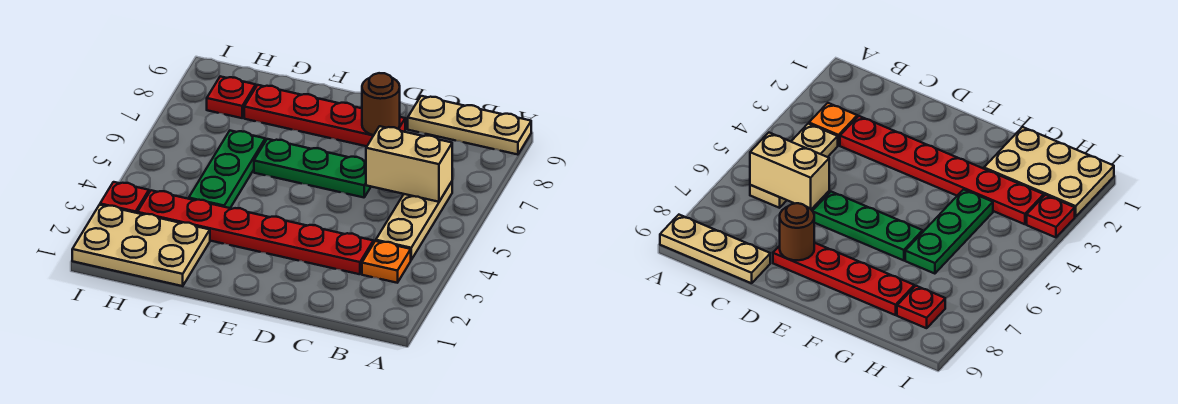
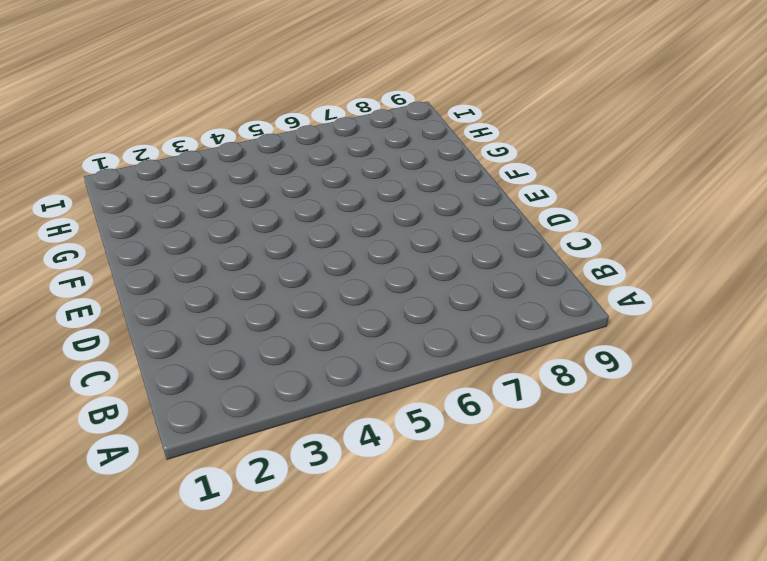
none -> tan 1x3 plate [408,96,531,155]
none -> orange 1x1 plate [362,241,411,283]
none -> tan 1x3 plate [376,182,452,260]

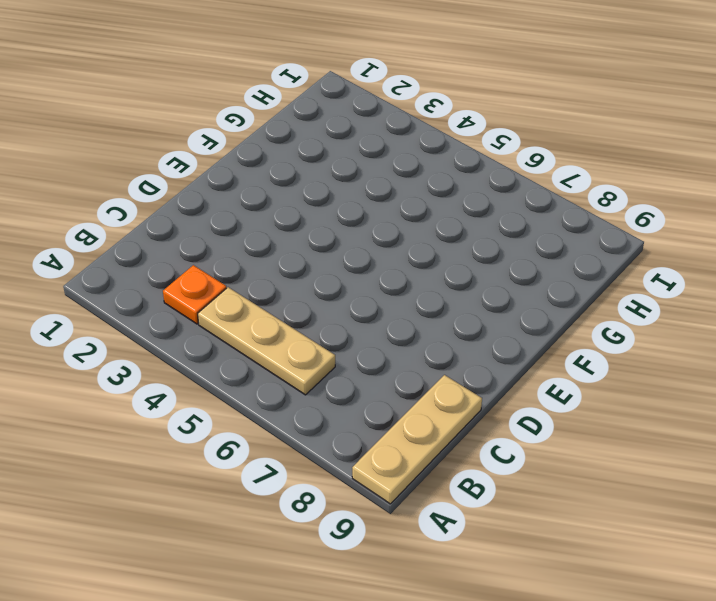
none -> red 1x6 plate [138,190,373,274]
none -> green 1x3 plate [254,139,371,197]
none -> red 1x4 plate [244,85,405,146]

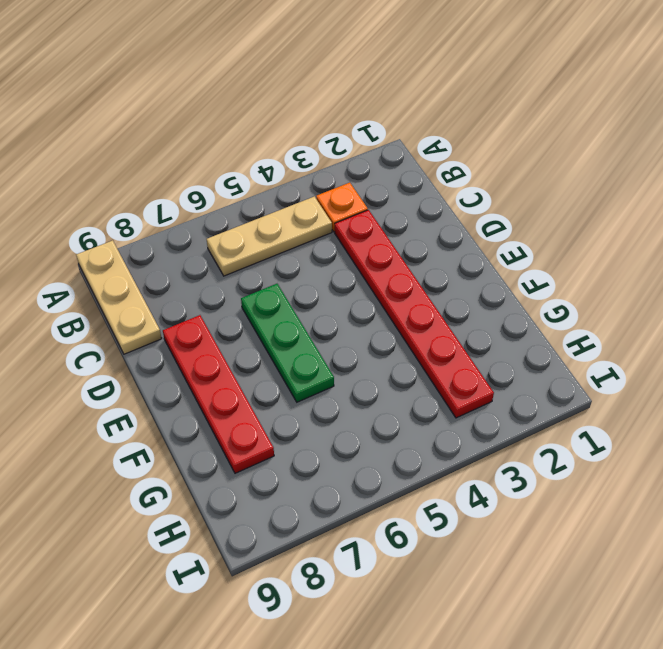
none -> tan 2x3 plate [72,205,210,286]
none -> green 1x3 plate [189,131,265,208]
none -> red 1x1 plate [207,76,256,118]

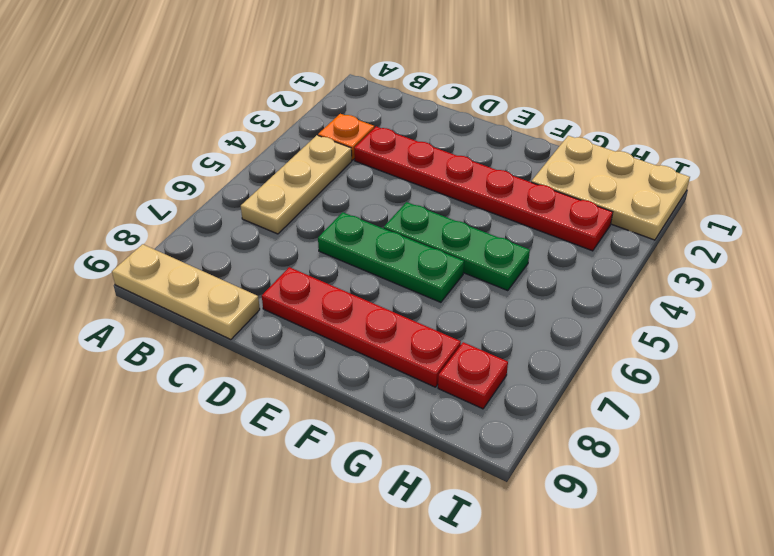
green 1x3 plate [384,202,530,291] -> green 1x3 plate turned to [189,131,265,208]
none -> red 1x1 plate [100,182,149,213]
none -> tan 1x2 brick [366,126,452,202]
none -> brown 1x1 round brick [362,73,400,135]

